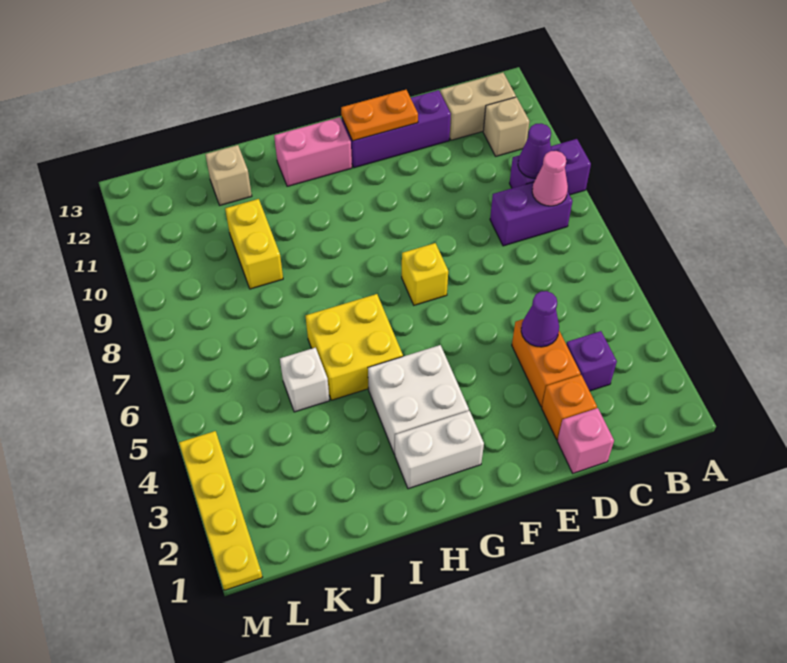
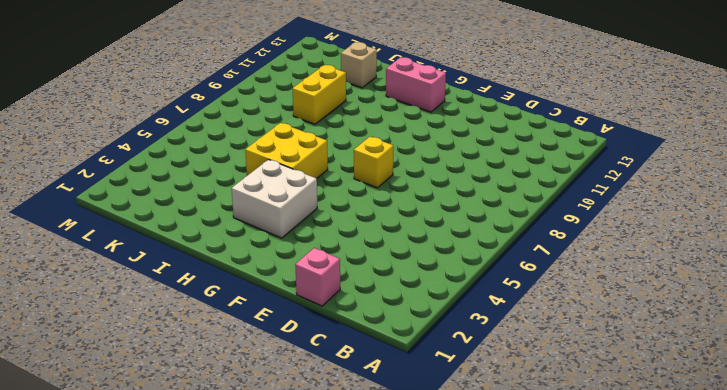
none -> purple 1x2 brick [509,139,591,195]
none -> purple 1x2 brick [490,182,573,246]
none -> tan 1x1 brick [483,97,529,156]

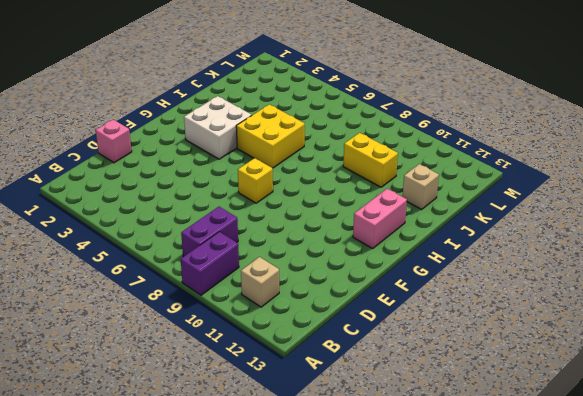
none -> tan 1x2 brick [440,73,516,140]
none -> purple 1x1 brick [566,331,617,391]
none -> orange 1x1 brick [542,375,597,439]

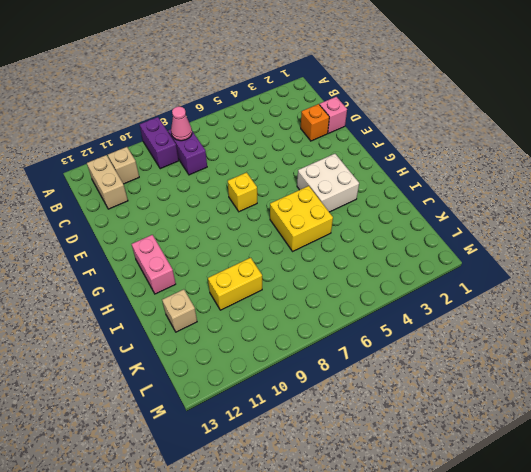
none -> purple 1x1 brick [566,331,617,391]
none -> orange 1x2 brick [512,319,580,407]
none -> purple 1x3 brick [342,90,451,168]

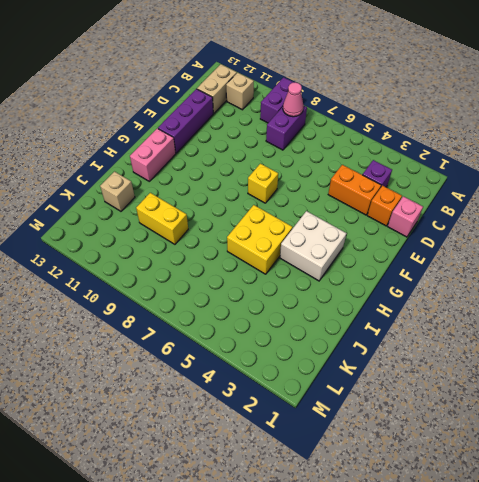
none -> white 1x2 brick [395,411,484,489]
none -> white 1x1 brick [280,348,329,412]
none -> yellow 1x4 plate [179,431,263,591]

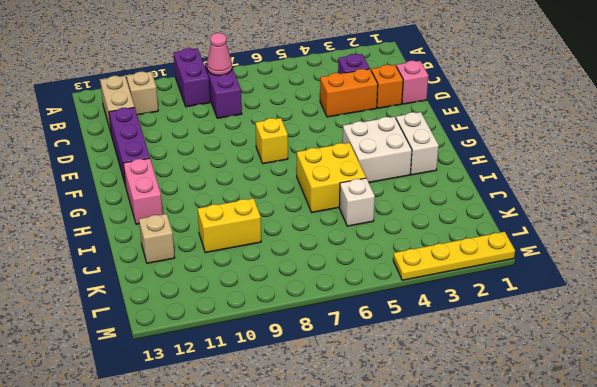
none -> purple 1x1 cone [518,123,552,179]
none -> purple 1x1 cone [521,291,559,347]
none -> orange 1x2 plate [341,90,418,141]

